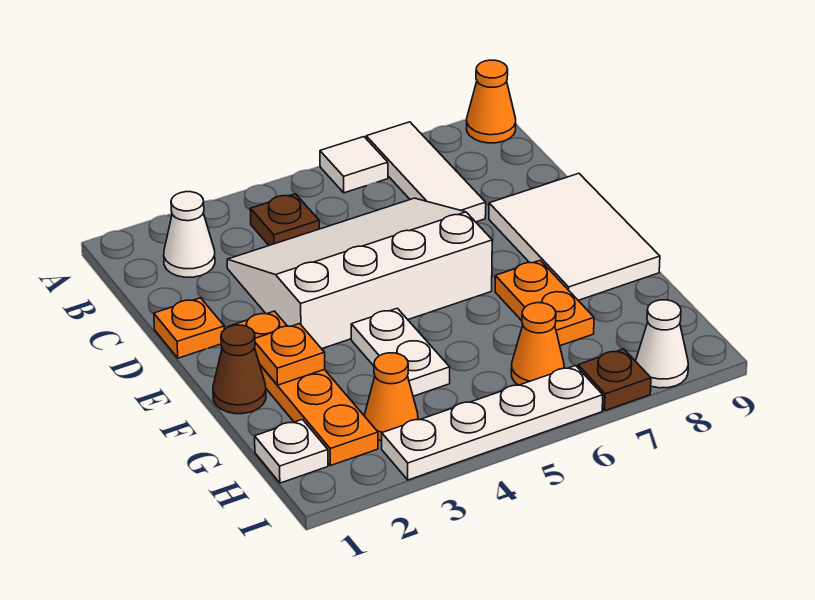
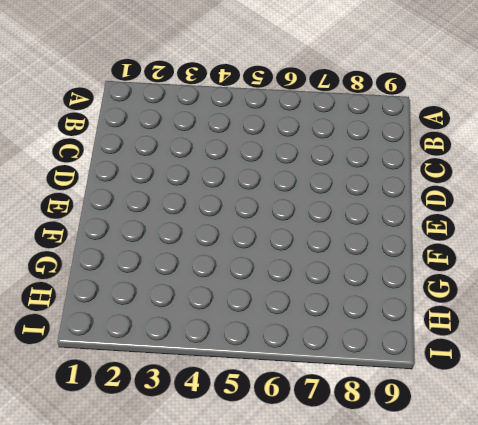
none -> white 1x1 tile [320,137,388,193]
none -> white 1x3 tile [366,122,486,222]
none -> orange 1x1 cone [467,60,516,143]

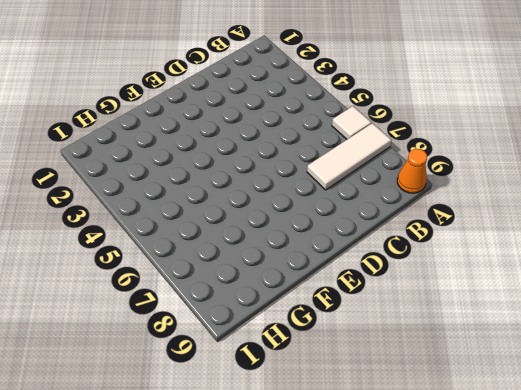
none -> white 1x1 cone [164,192,215,277]
none -> brown 1x1 plate [250,194,319,245]
none -> white 3x4 slope [227,198,492,349]

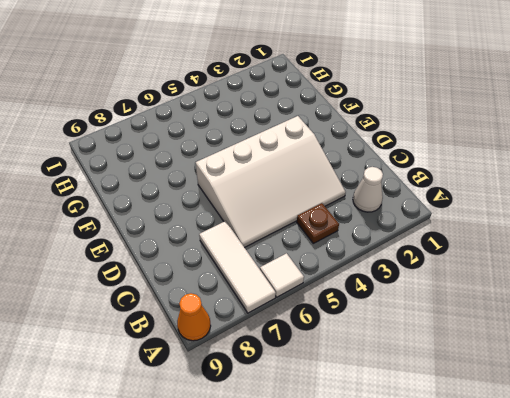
none -> orange 1x1 plate [154,298,224,358]
none -> white 2x3 tile [489,173,660,300]
none -> orange 1x4 plate [228,311,378,466]

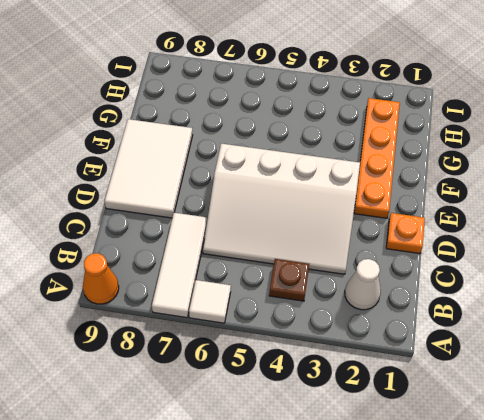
none -> brown 1x1 cone [213,325,266,414]
none -> white 1x2 plate [351,308,450,396]
none -> orange 1x2 plate [495,260,594,346]

